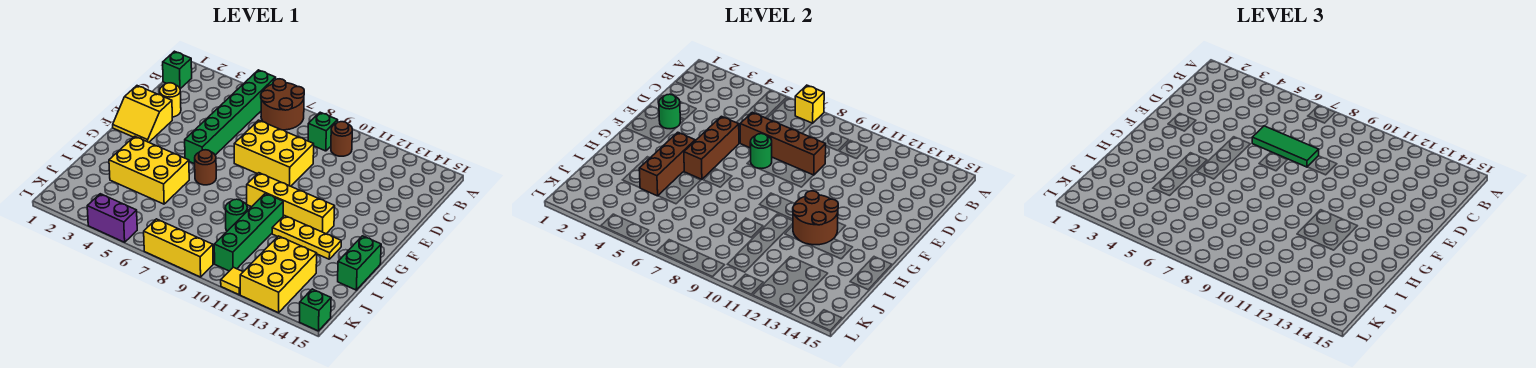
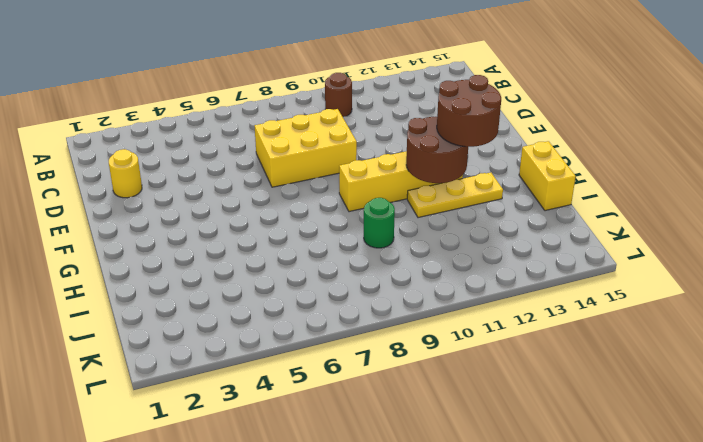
brown 2x2 round brick [437,75,501,147] -> brown 2x2 round brick moved to [261,79,304,130]
yellow 1x2 brick [519,141,576,211] -> green 1x2 brick [338,236,381,290]
none -> green 1x6 brick [185,70,276,164]
none -> green 1x1 brick [163,51,192,89]
none -> green 1x1 brick [308,112,338,151]

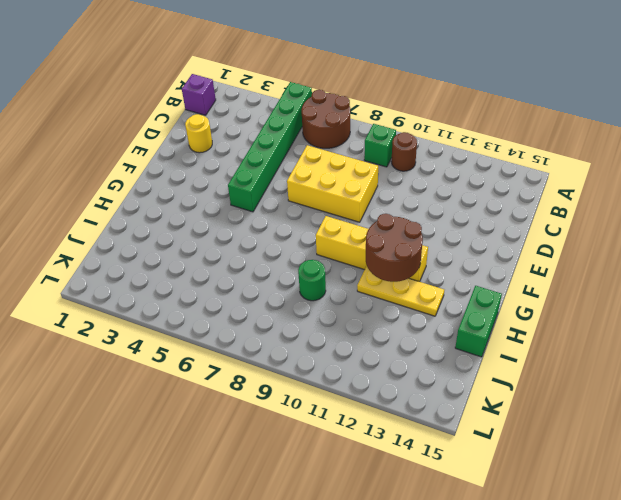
purple 1x1 brick [182,74,216,115] -> green 1x1 brick [163,51,192,89]
none -> yellow 2x2 slope [113,86,172,142]
none -> brown 1x1 round brick [195,150,216,185]
none -> yellow 2x3 brick [109,136,189,204]

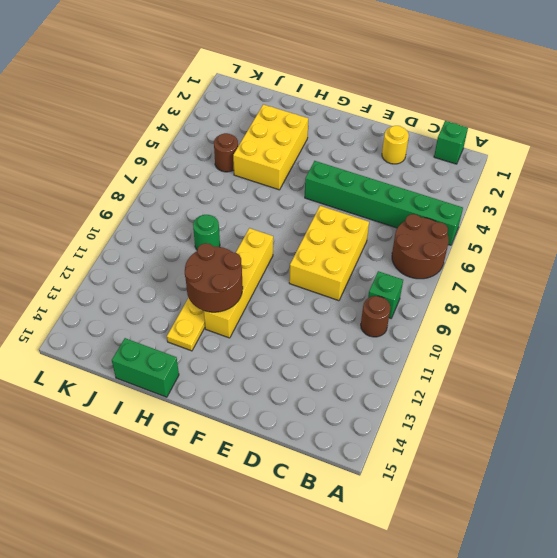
brown 1x1 round brick [214,133,238,172] -> brown 1x1 round brick moved to [195,150,216,185]
none -> yellow 2x2 slope [113,86,172,142]
none -> green 1x4 brick [214,193,283,271]
none -> yellow 2x3 brick [240,236,317,313]

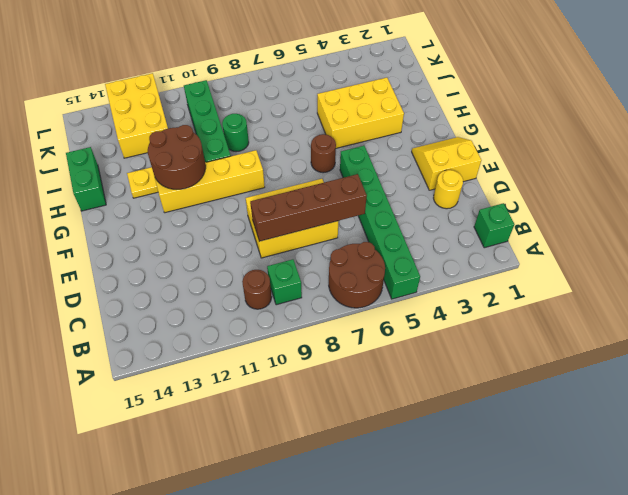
none -> purple 1x2 brick [87,194,137,242]
none -> yellow 1x3 brick [144,219,213,277]
none -> yellow 1x1 tile [221,267,243,295]

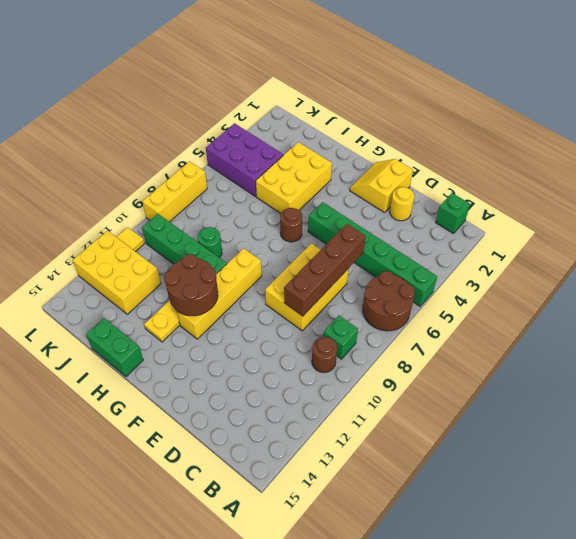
purple 2x3 brick [206,123,283,197] -> purple 1x2 brick [87,194,137,242]
none -> green 1x1 brick [300,289,331,331]
none -> yellow 1x1 brick [795,85,824,123]
none -> green 1x1 round brick [659,94,680,129]

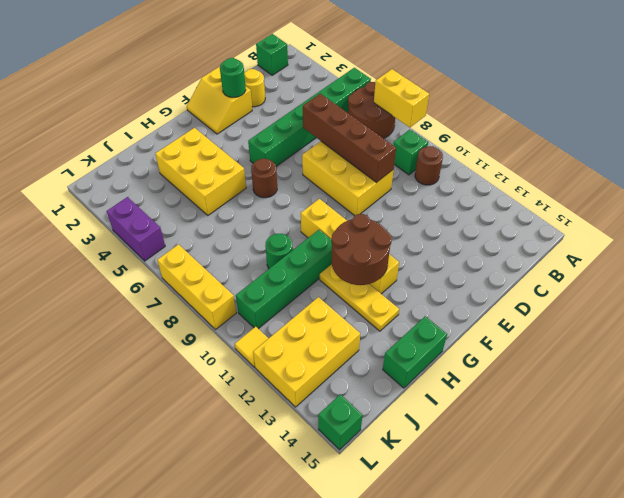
yellow 1x2 brick [374,69,429,128] -> yellow 1x1 brick [795,85,824,123]
none -> brown 1x3 brick [684,116,739,179]
none -> green 1x1 round brick [750,134,772,168]
none -> brown 1x3 brick [639,132,695,196]

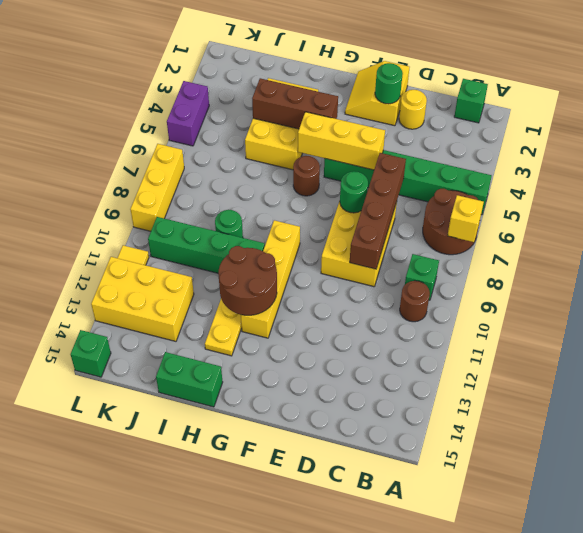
yellow 1x3 brick [298,112,385,170] -> brown 1x3 brick [684,116,739,179]
none -> green 1x3 tile [1252,126,1319,167]

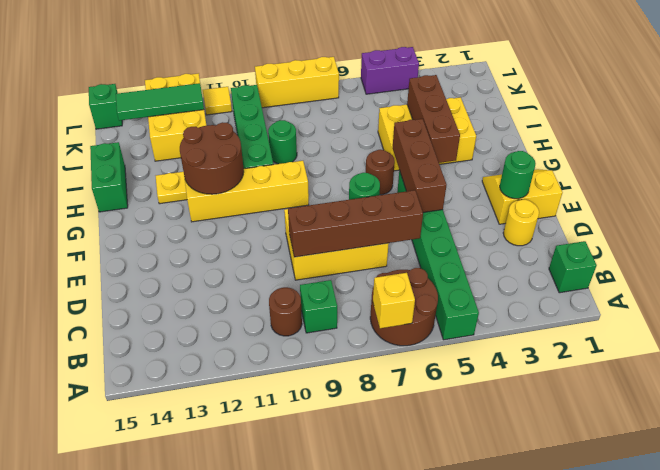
green 1x3 tile [116,83,204,121] -> green 1x3 tile moved to [1252,126,1319,167]

